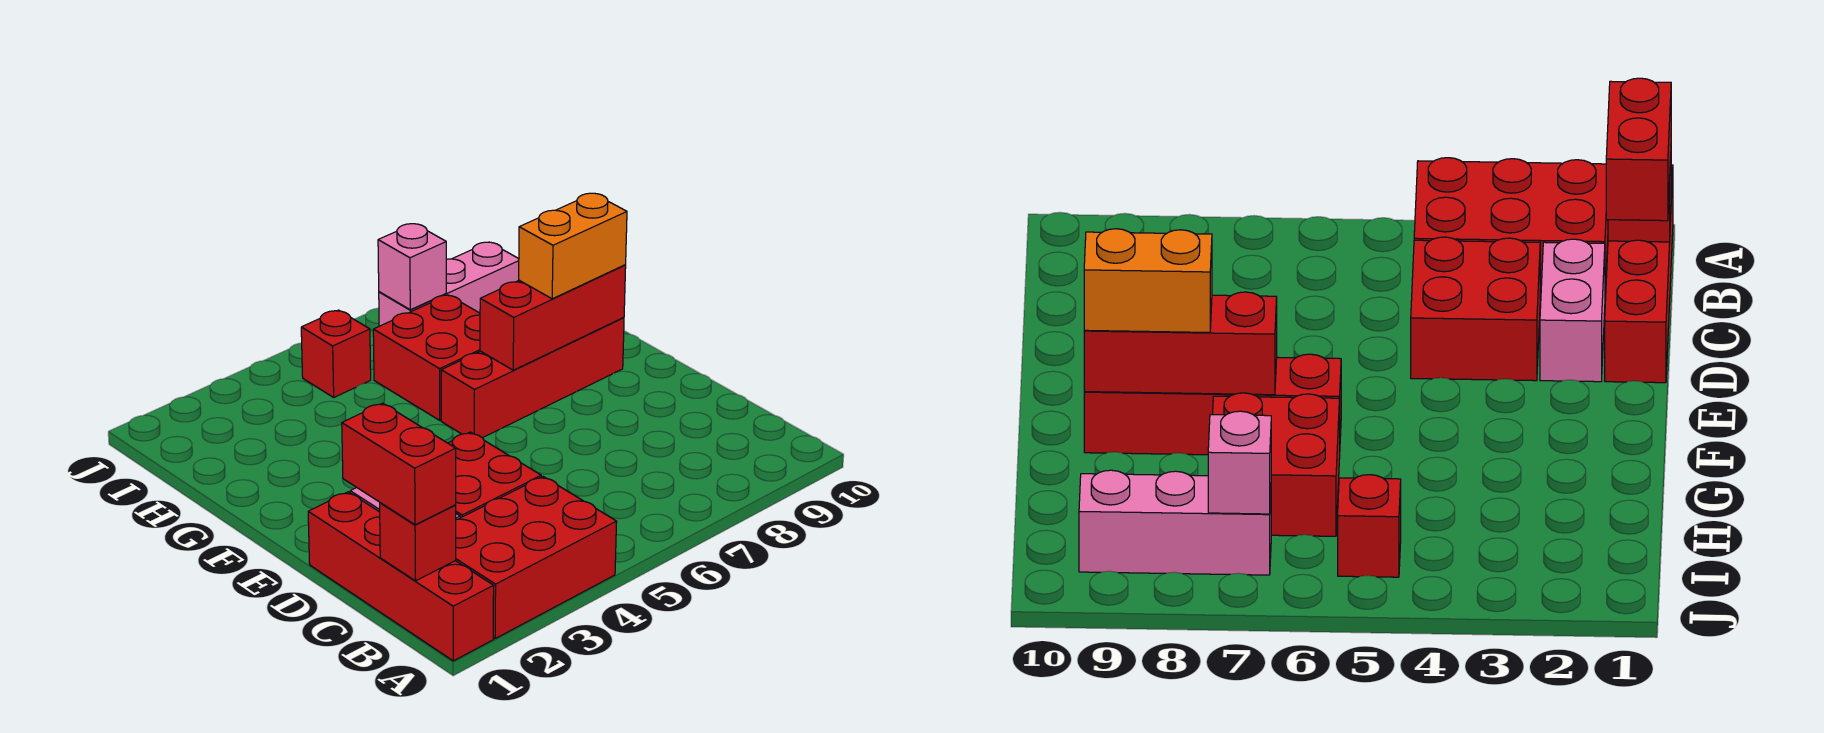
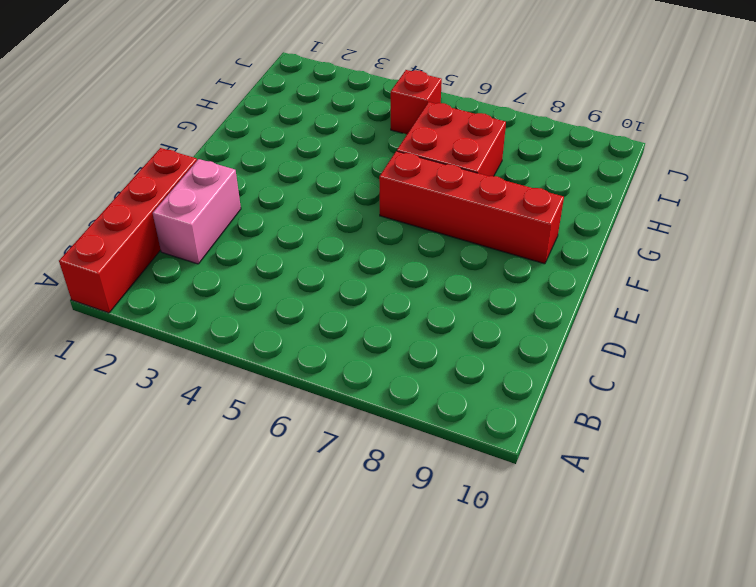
none -> red 2x3 brick [456,477,617,638]
none -> red 2x2 brick [448,432,541,518]
none -> pink 1x3 brick [379,242,519,326]

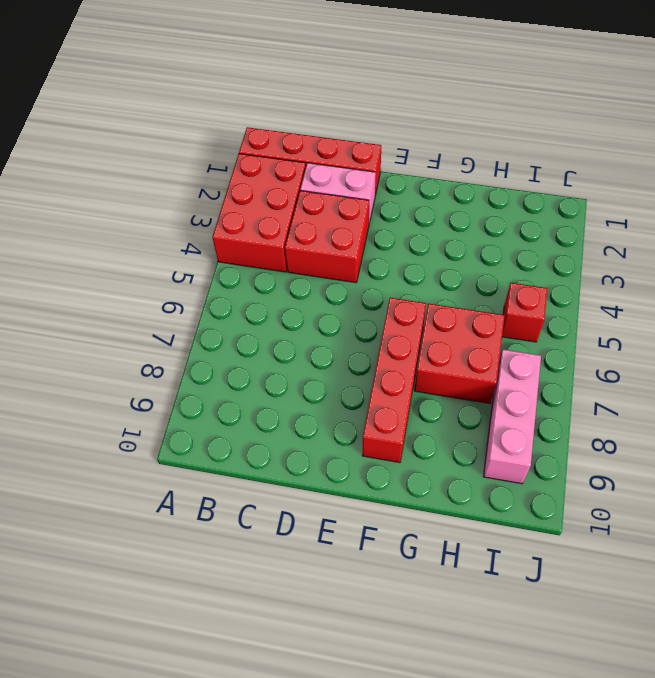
none -> red 1x1 brick [380,503,456,581]
none -> red 1x3 brick [480,265,626,370]
none -> pink 1x1 brick [378,224,446,310]

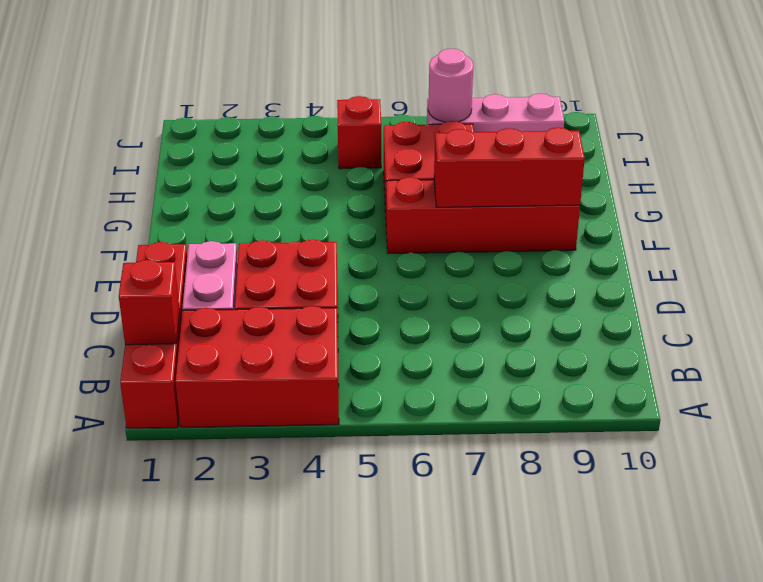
pink 1x1 round brick [428,49,473,122] -> pink 1x1 brick [378,224,446,310]
none -> red 1x2 brick [342,403,456,525]
none -> orange 1x2 brick [519,193,627,299]

